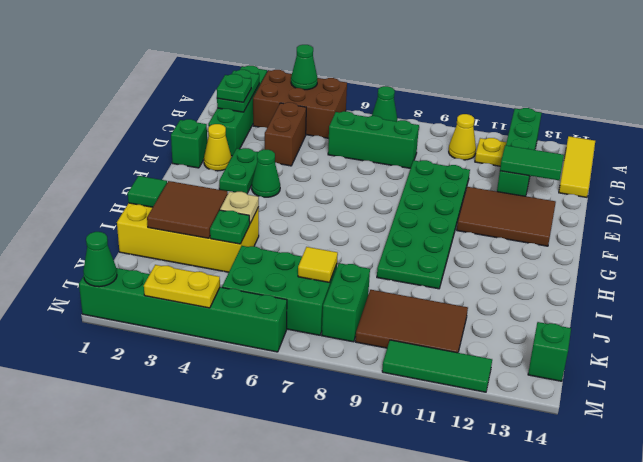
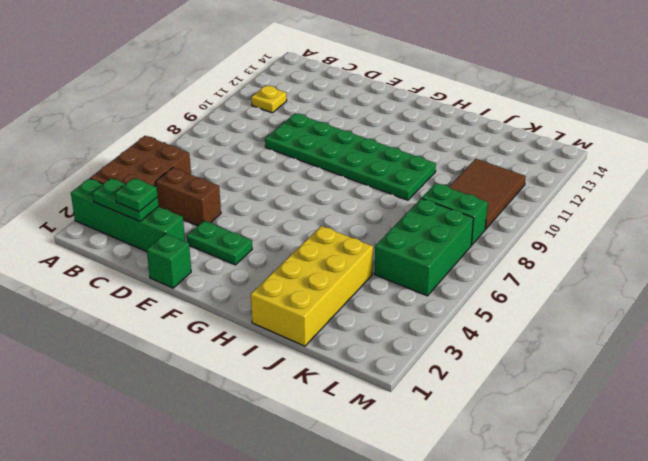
none -> green 1x1 cone [372,86,397,121]
none -> green 1x4 brick [497,108,541,196]
none -> yellow 1x3 tile [559,136,595,197]
none -> yellow 1x1 cone [449,114,476,160]

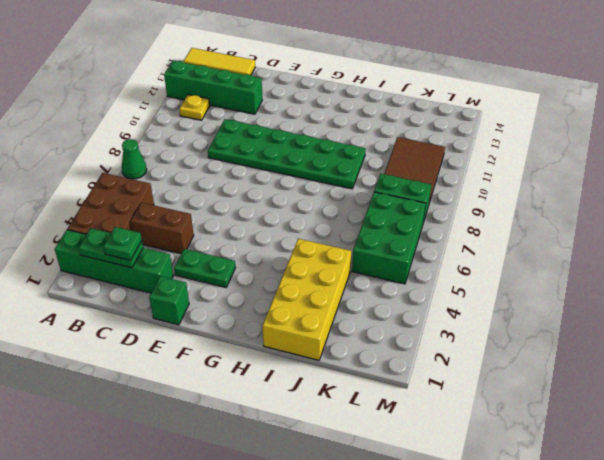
none -> yellow 1x1 cone [449,114,476,160]
none -> green 1x3 brick [328,111,419,168]
none -> yellow 1x1 cone [204,124,232,171]
none -> brown 2x3 tile [457,187,556,246]

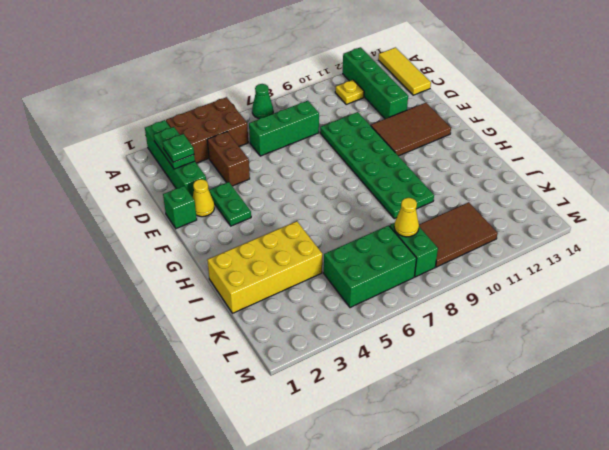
yellow 1x1 cone [394,198,419,237] -> yellow 1x1 cone moved to [449,114,476,160]
none -> green 1x1 cone [252,149,280,197]
none -> green 1x1 brick [528,322,571,381]
none -> green 1x6 brick [79,268,287,352]
none -> green 1x3 tile [382,340,492,392]

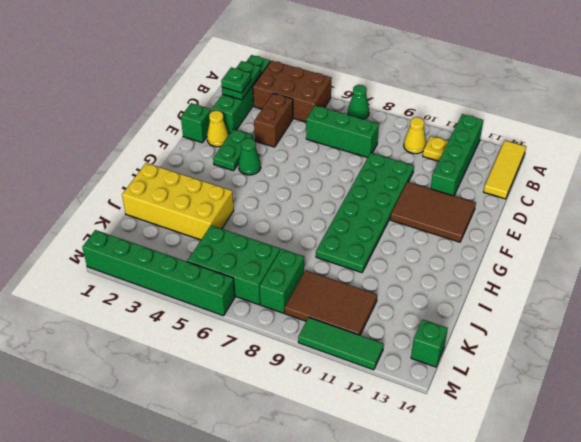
none -> green 1x1 cone [291,45,317,90]
none -> green 1x2 tile [500,145,564,180]
none -> green 1x1 tile [128,176,167,207]
none -> brown 2x2 tile [147,181,228,238]

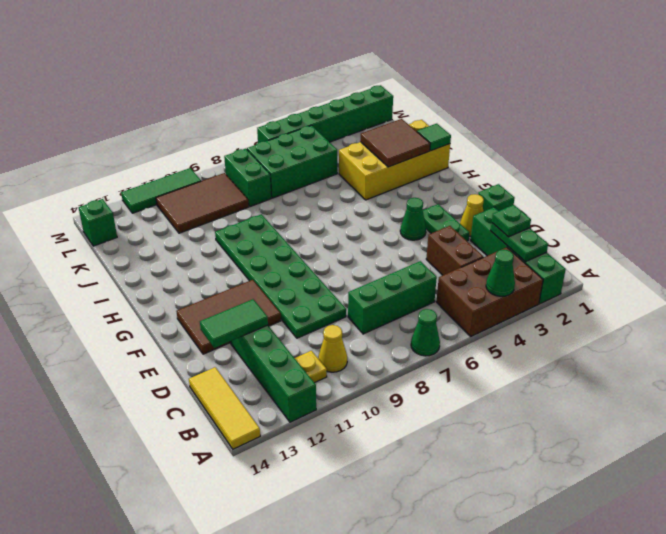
none -> tan 1x1 plate [220,192,259,223]
none -> green 1x1 plate [210,210,250,244]
none -> yellow 1x1 tile [298,247,338,282]
none -> green 1x1 cone [83,232,117,287]

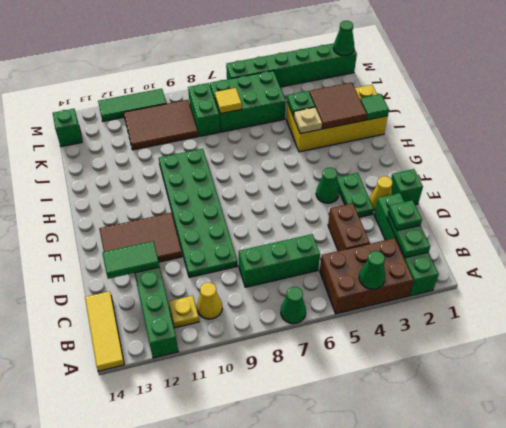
none -> yellow 1x2 plate [144,265,220,308]

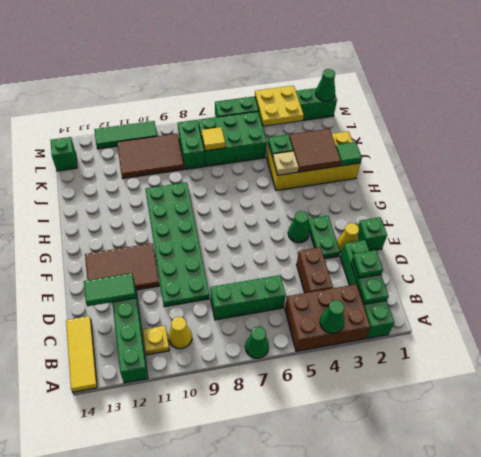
yellow 2x2 plate [255,86,304,126] -> yellow 1x2 plate [144,265,220,308]

